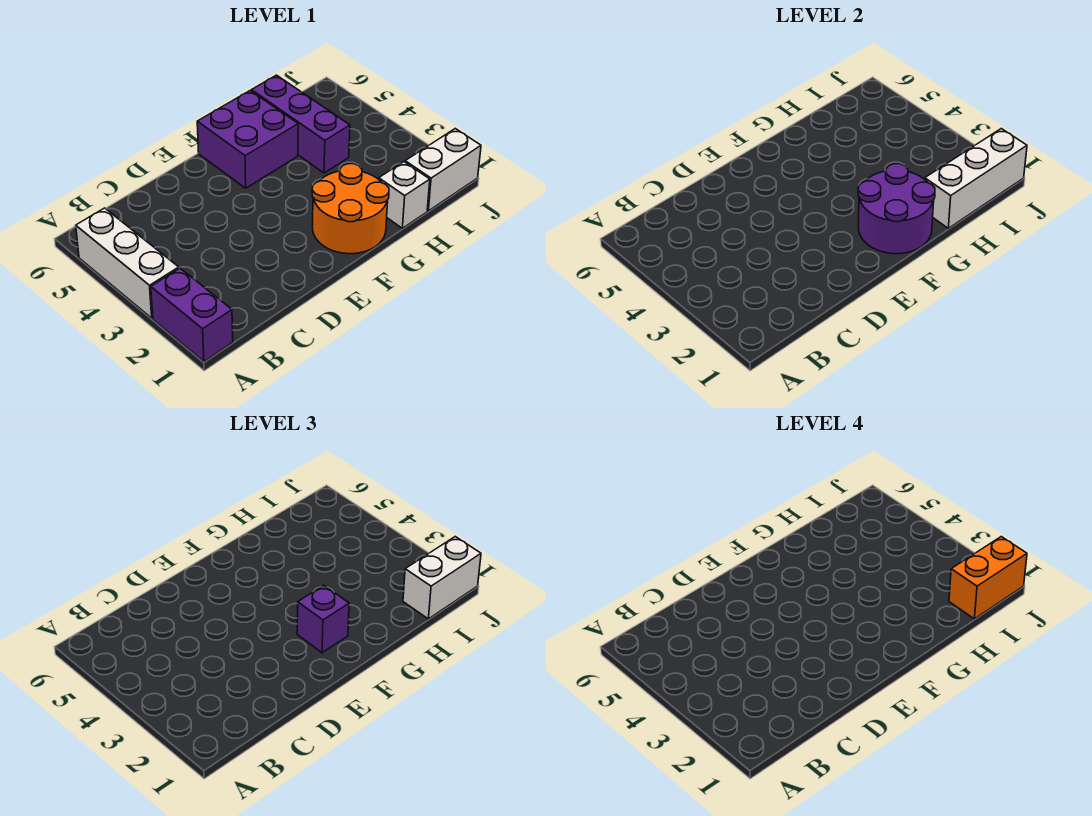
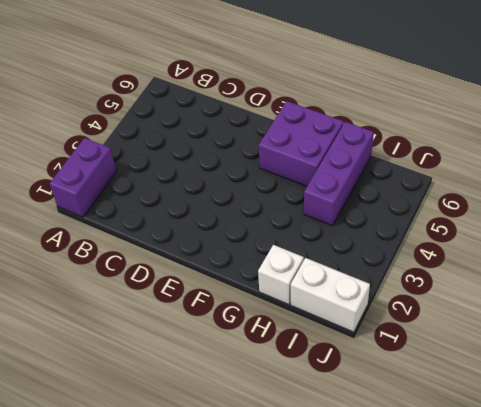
none -> white 1x3 brick [76,208,179,318]
none -> orange 2x2 round brick [312,164,389,254]
none -> purple 2x2 round brick [858,164,935,254]

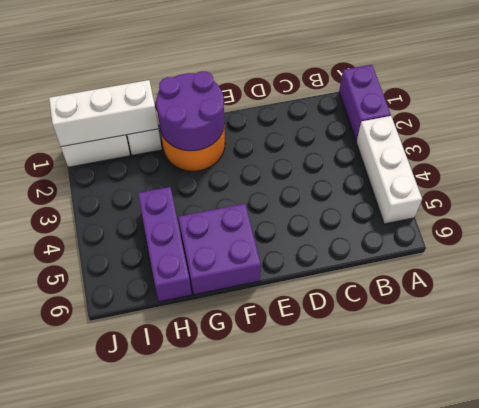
none -> purple 1x1 brick [297,585,349,653]
none -> white 1x2 brick [403,537,481,619]
none -> orange 1x2 brick [949,537,1027,619]

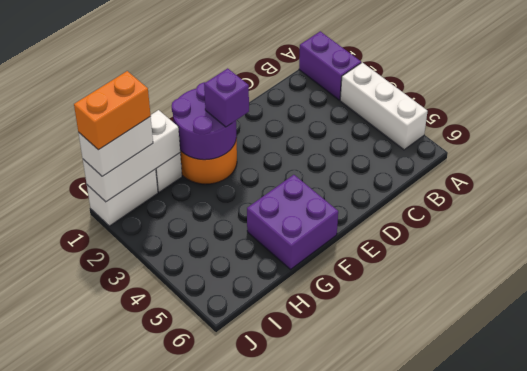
none -> purple 1x3 brick [251,75,350,173]

